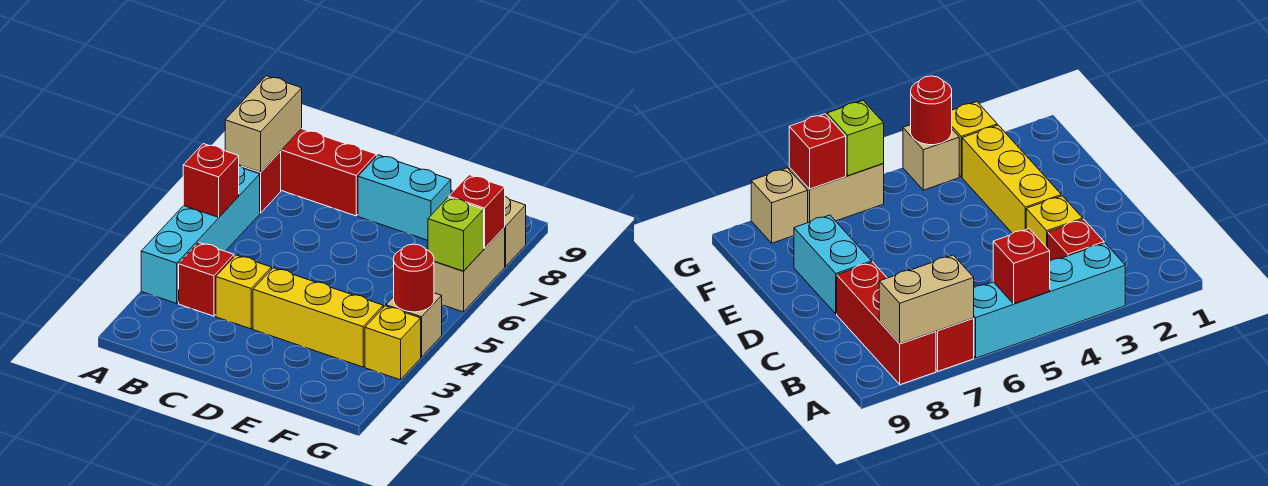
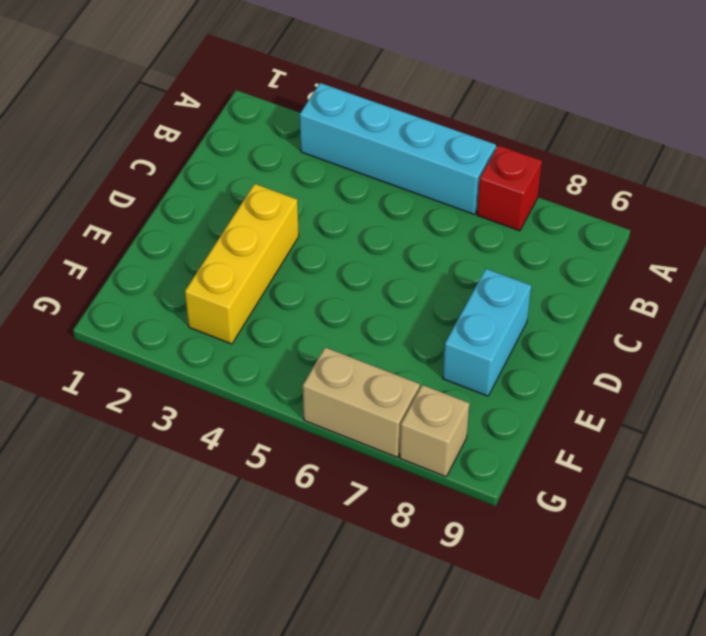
none -> red 1x3 brick [280,129,376,216]
none -> red 1x1 brick [179,242,234,316]
none -> yellow 1x1 brick [216,255,271,329]

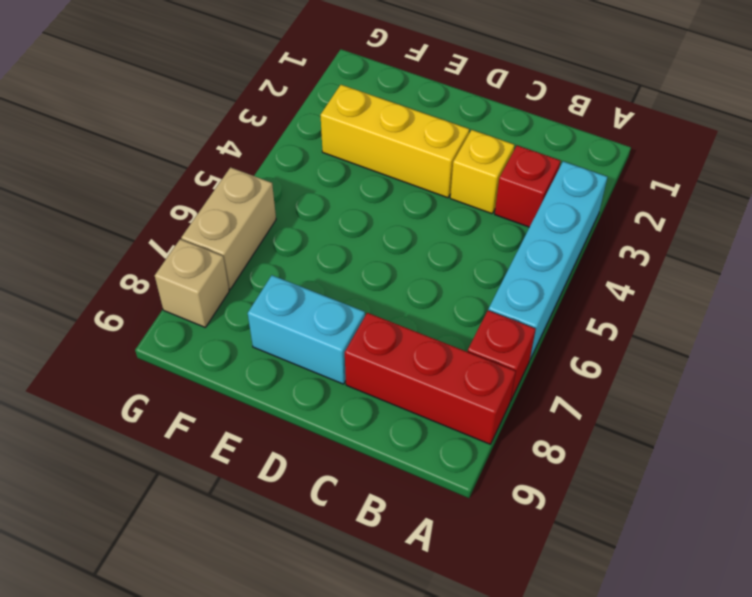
none -> yellow 1x1 brick [365,306,421,380]
none -> tan 1x1 brick [386,293,442,357]
none -> red 1x1 brick [183,144,239,217]

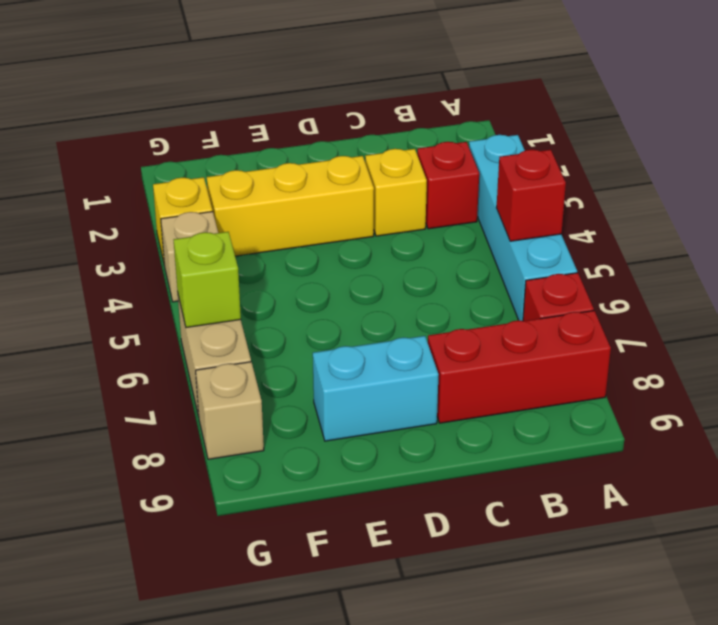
none -> tan 1x2 brick [225,76,302,172]
none -> red 1x1 round brick [394,244,434,312]
none -> red 1x1 brick [449,175,505,249]

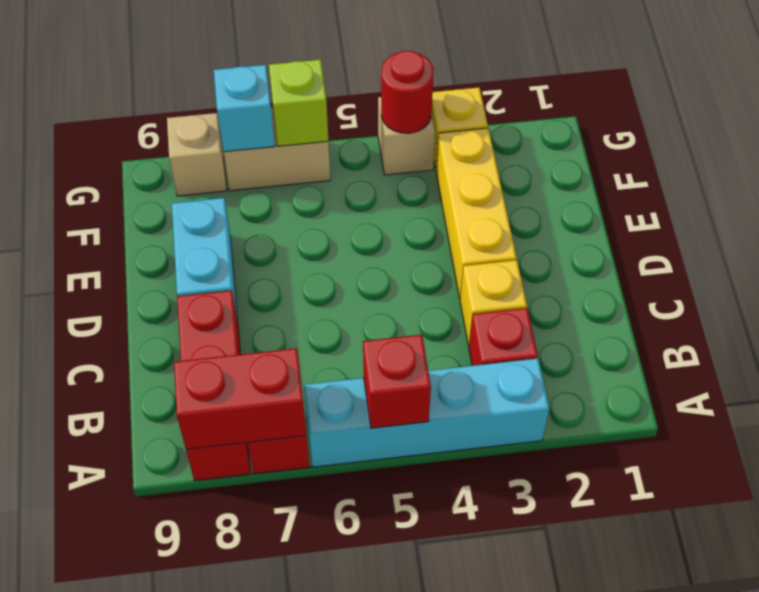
red 1x2 brick [174,348,306,449] -> tan 1x2 brick [225,76,302,172]
cyan 1x1 brick [214,65,275,152] -> red 1x1 brick [449,175,505,249]

